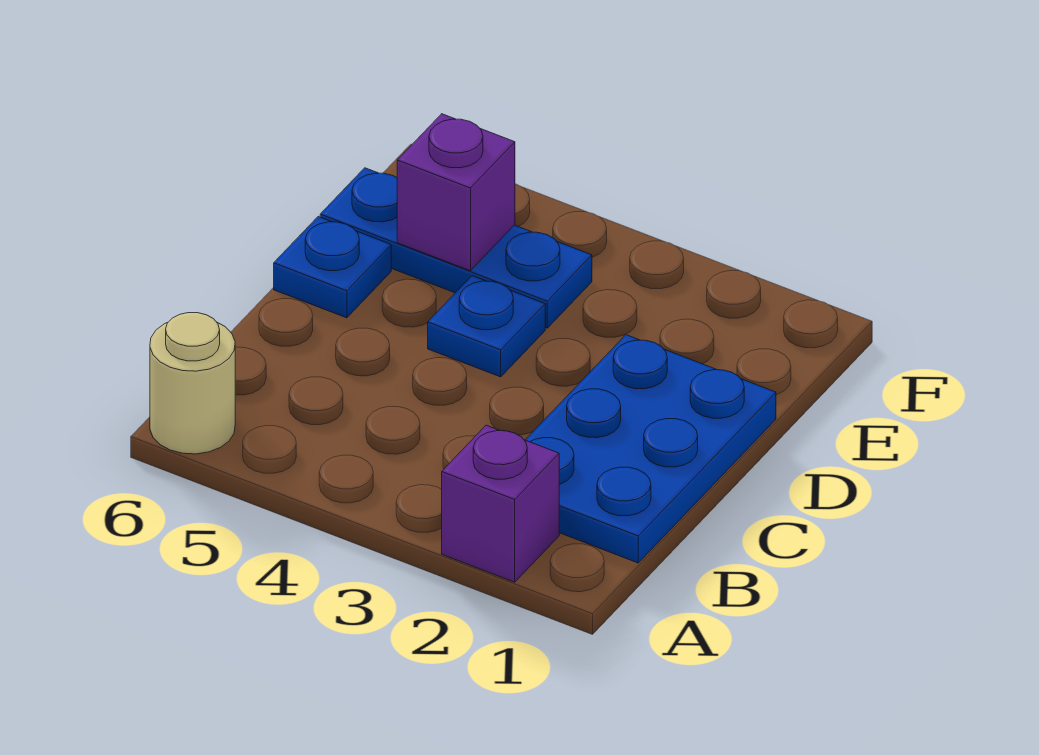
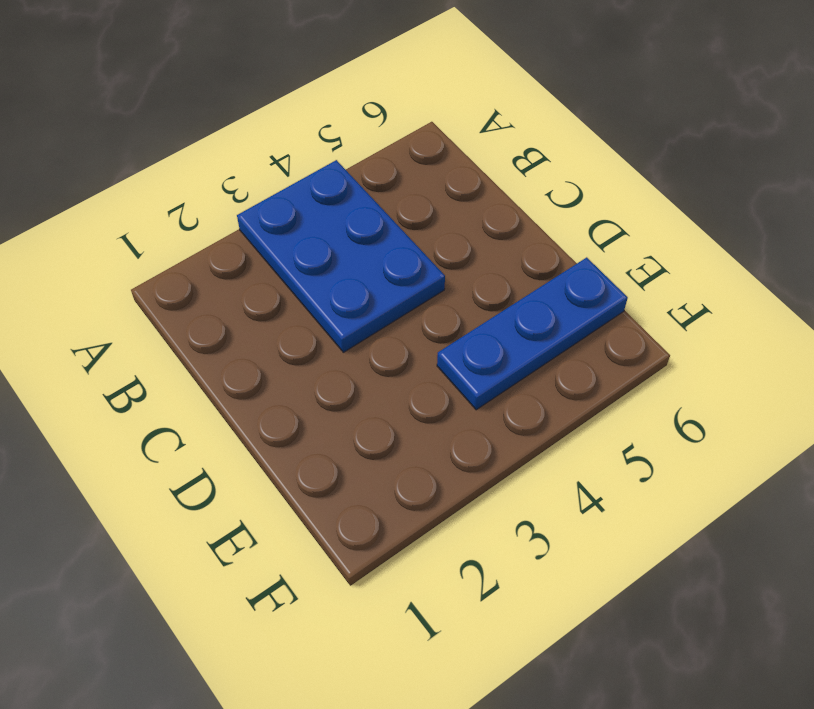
blue 2x3 plate [237,160,445,352] -> blue 2x3 plate moved to [526,335,776,563]
none -> purple 1x1 brick [442,425,559,582]
none -> tan 1x1 round brick [150,313,235,454]

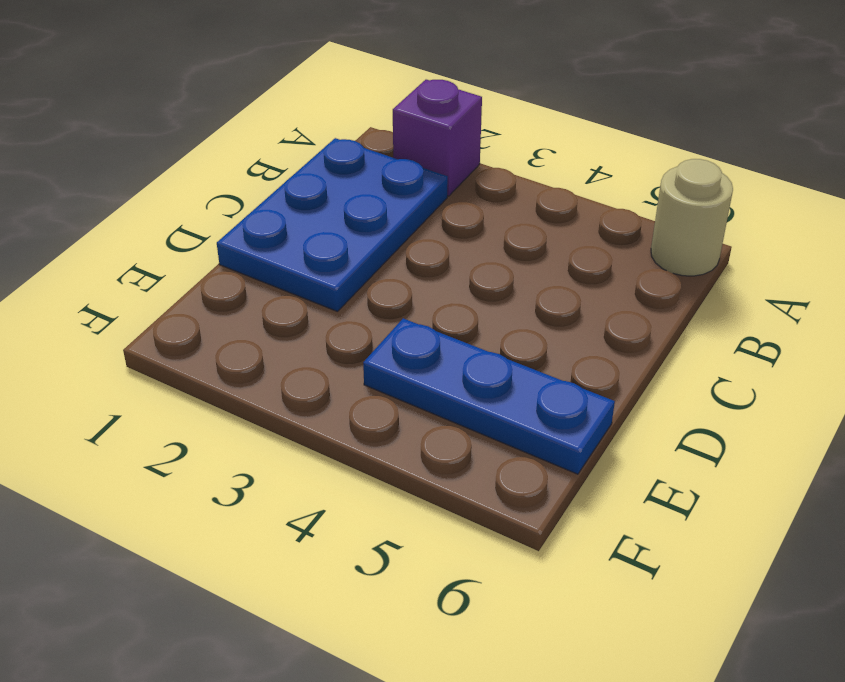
none -> blue 1x1 plate [428,276,545,377]
none -> blue 1x1 plate [274,217,391,318]

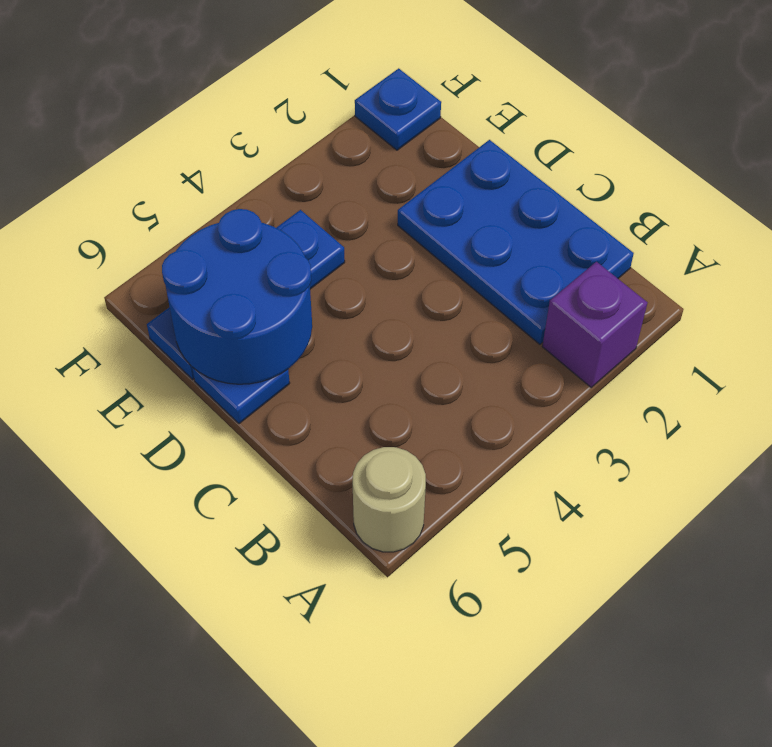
blue 2x2 round brick [162,209,312,384] -> purple 1x1 brick [397,114,515,271]
blue 1x1 plate [355,68,441,150] -> blue 1x1 plate moved to [428,276,545,377]

